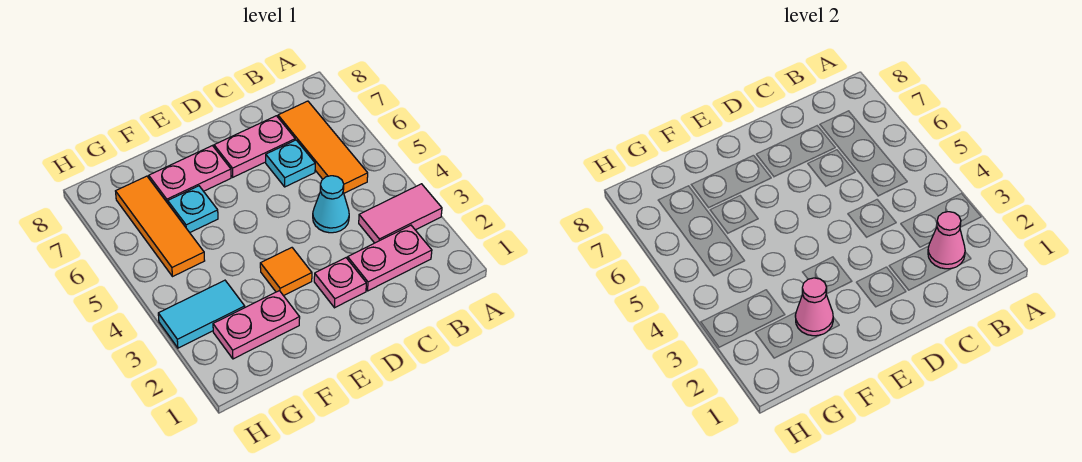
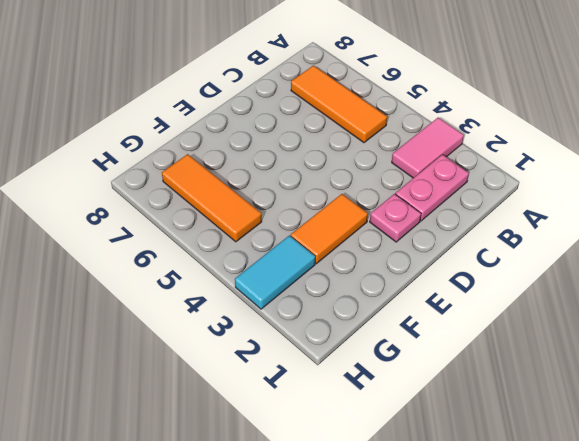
orange 1x2 tile [291,194,368,264] -> orange 1x1 tile [260,248,312,296]
none -> cyan 1x1 cone [313,176,349,233]
none -> cyan 1x1 plate [266,140,315,187]
none -> pink 1x2 plate [214,116,295,177]

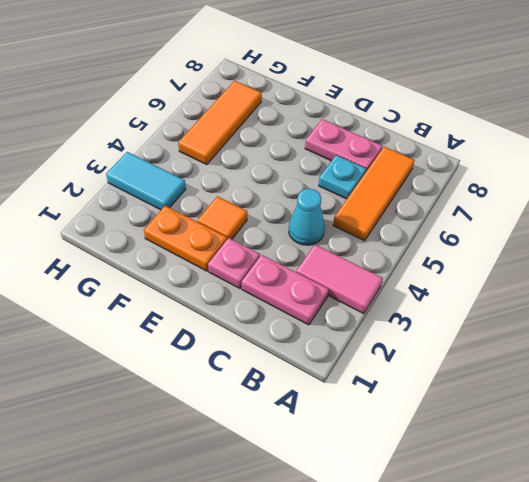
orange 1x2 plate [144,206,227,271] -> pink 1x2 plate [213,291,300,359]
none -> pink 1x2 plate [149,146,231,203]
none -> cyan 1x1 plate [168,186,218,233]
none -> pink 1x1 cone [928,212,965,269]

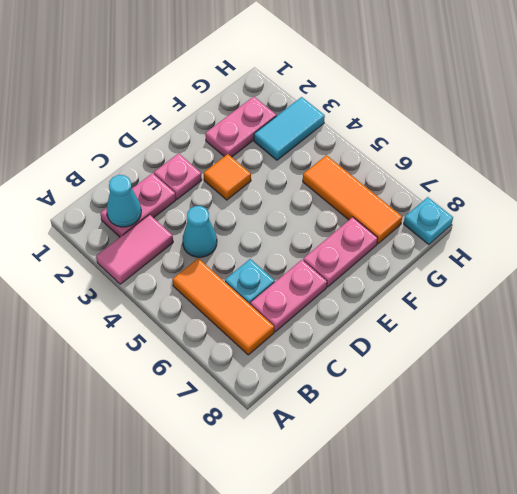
cyan 1x1 cone [107,175,141,227] -> pink 1x1 cone [928,212,965,269]
cyan 1x1 plate [404,197,453,245] -> cyan 1x1 plate moved to [168,186,218,233]
none -> pink 1x1 cone [795,278,833,336]

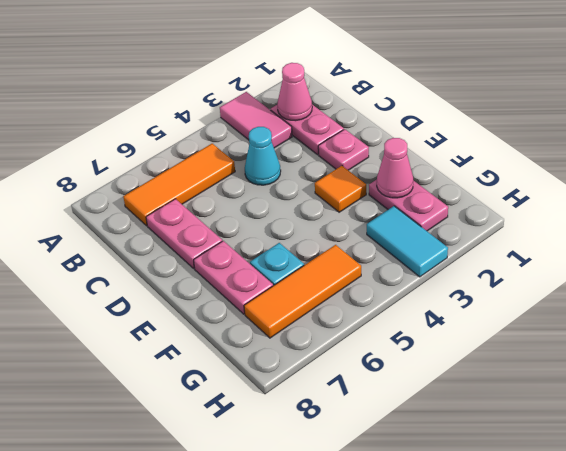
none -> cyan 1x1 plate [266,140,315,187]

